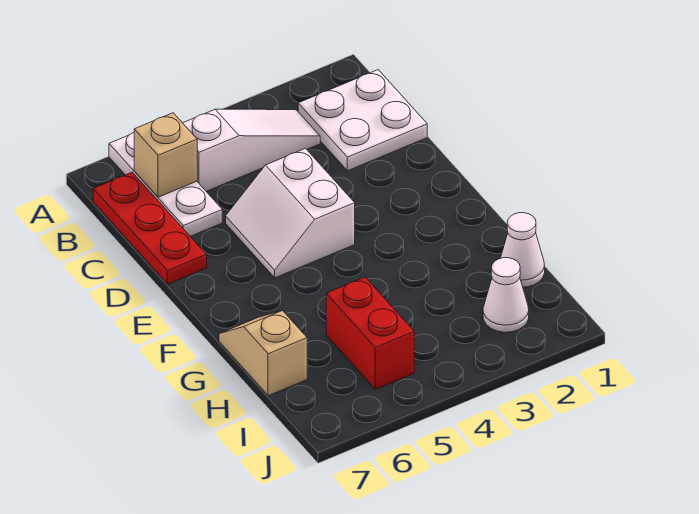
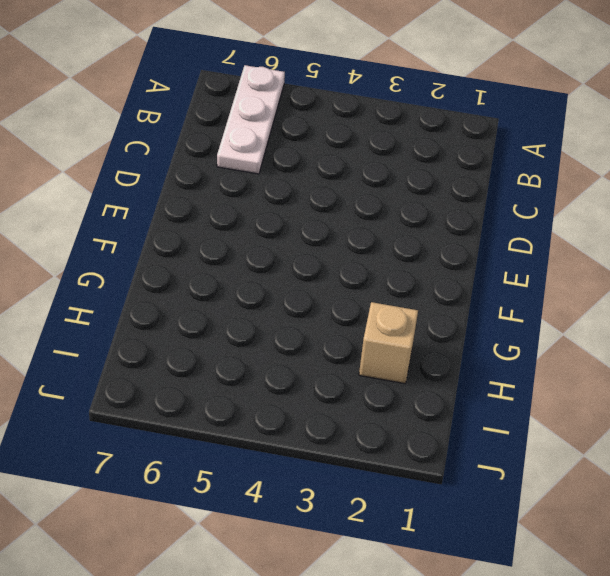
tan 1x1 brick [359,302,418,384] -> tan 1x1 brick moved to [134,113,197,197]
none -> white 2x2 plate [298,70,427,171]
none -> white 1x3 slope [183,109,320,191]

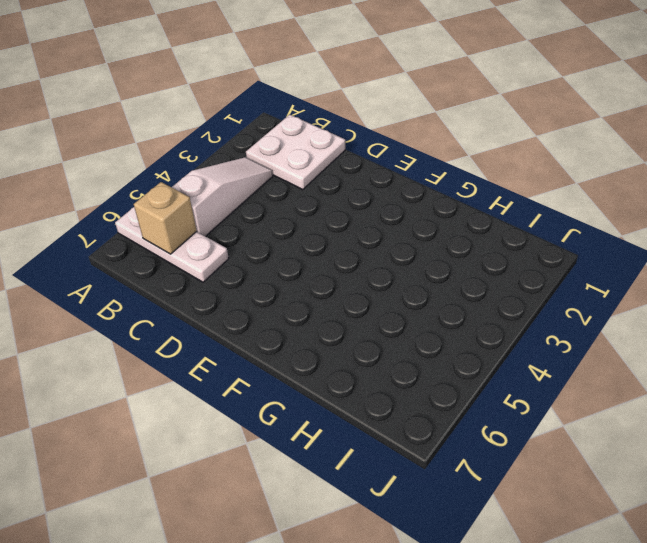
none -> red 1x3 plate [93,172,207,284]
none -> white 2x2 slope [226,148,355,278]

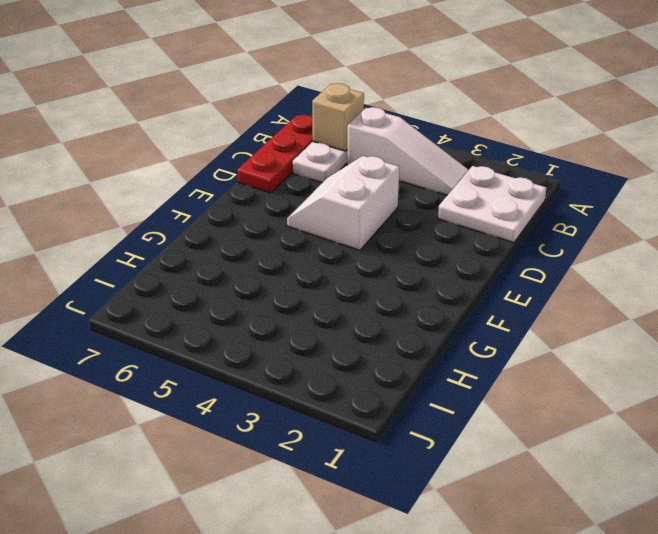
none -> tan 1x2 slope [219,311,307,396]
none -> white 1x1 cone [501,213,545,287]

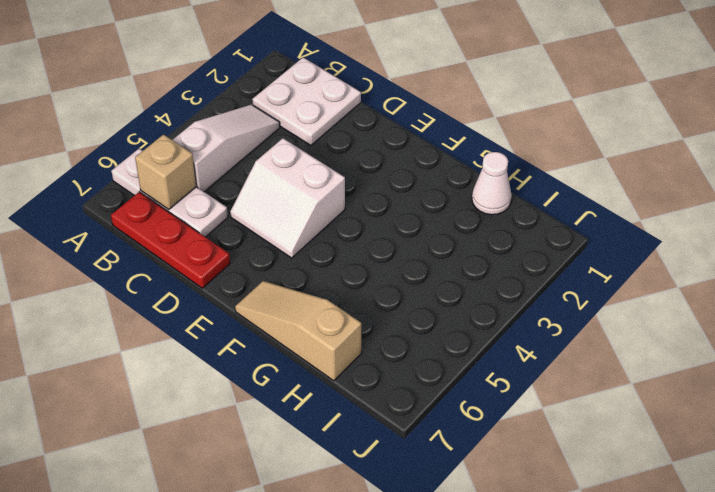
tan 1x3 slope [235,281,361,381] -> tan 1x2 slope [219,311,307,396]
none -> red 1x2 brick [326,277,414,389]
none -> white 1x1 cone [483,258,529,332]

